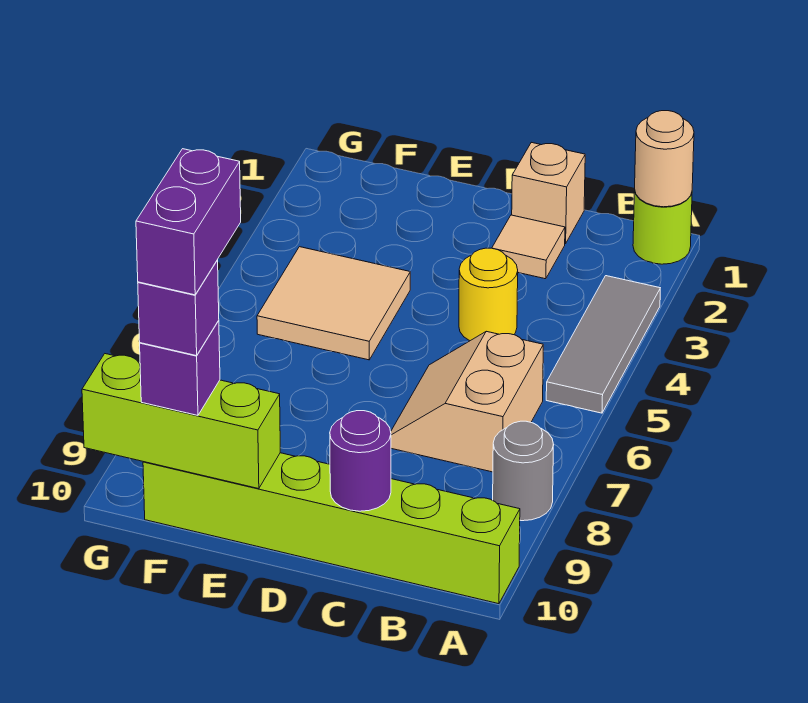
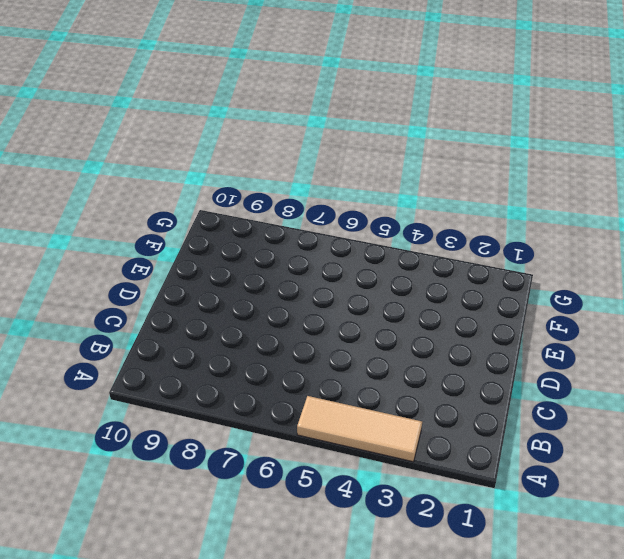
tan 1x3 tile [297,396,422,462] -> grey 1x3 tile [546,276,660,413]
none -> lime 1x1 round brick [633,191,692,264]
none -> grey 1x1 round brick [493,421,553,521]
none -> lime 1x6 brick [143,453,520,604]

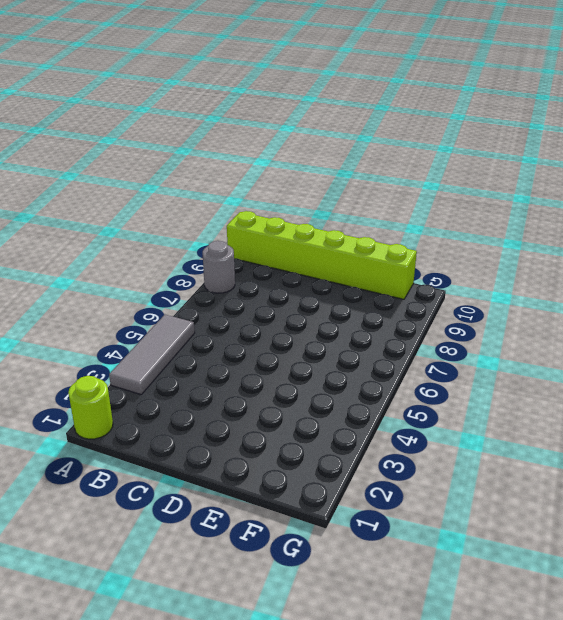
none -> tan 2x2 slope [391,331,543,472]
none -> tan 1x1 brick [512,142,585,244]
none -> tan 1x1 tile [492,215,565,279]

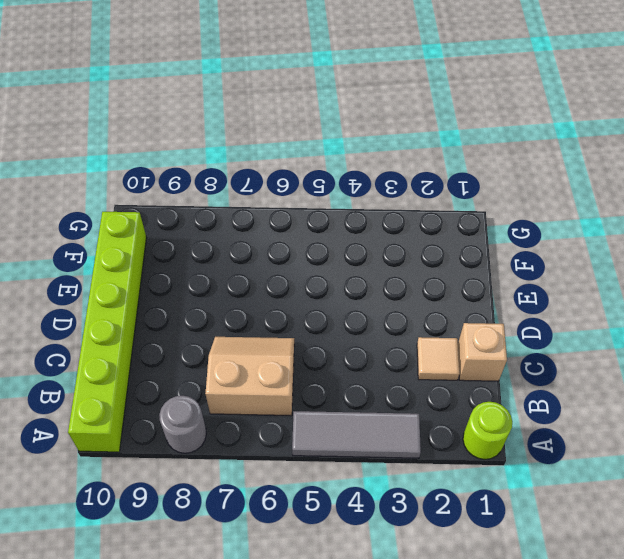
none -> yellow 1x1 round brick [459,248,518,341]
none -> tan 2x2 tile [257,247,410,360]
none -> tan 1x1 round brick [635,111,694,207]

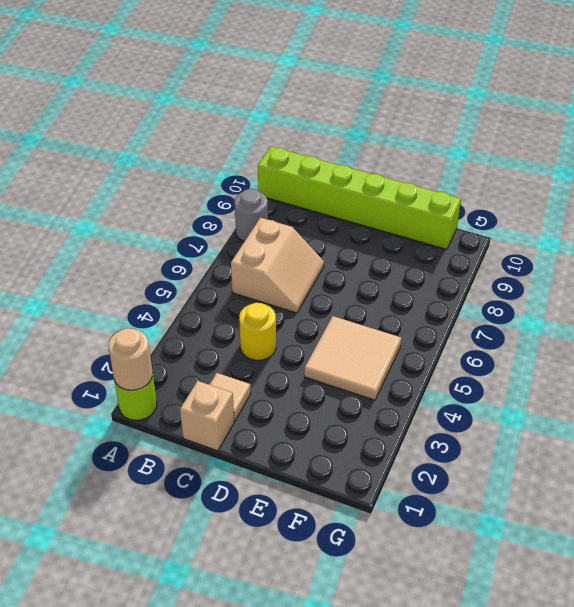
none -> grey 1x3 tile [546,276,660,413]
none -> purple 1x1 round brick [330,411,391,511]
none -> lime 1x3 brick [82,354,280,489]

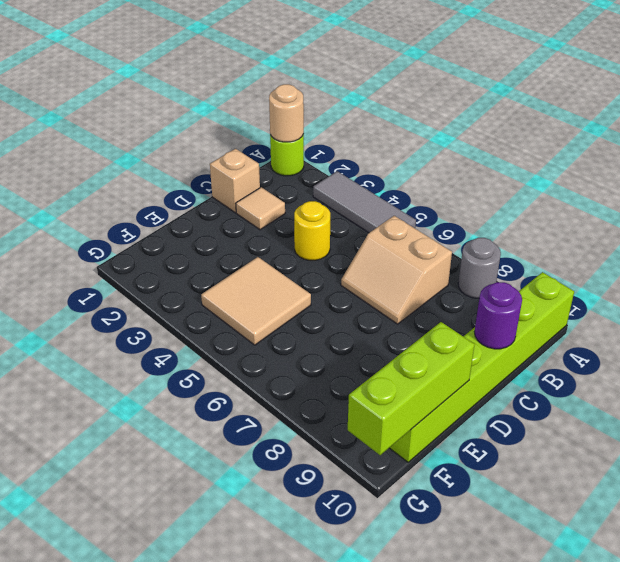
none -> purple 1x1 brick [140,321,220,415]
none -> purple 1x1 brick [138,260,219,356]
none -> purple 1x2 brick [136,149,241,295]

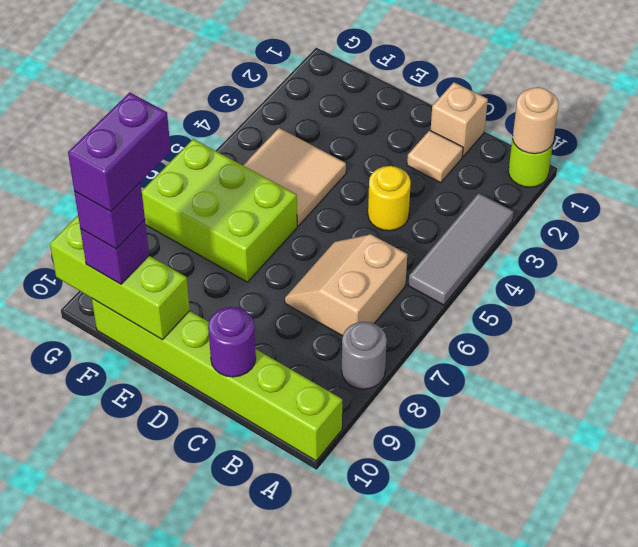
lime 2x3 brick [142,139,297,282] -> none

